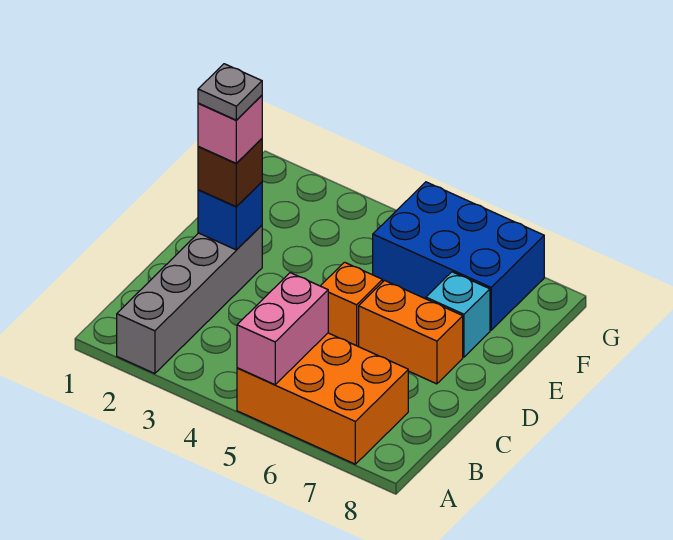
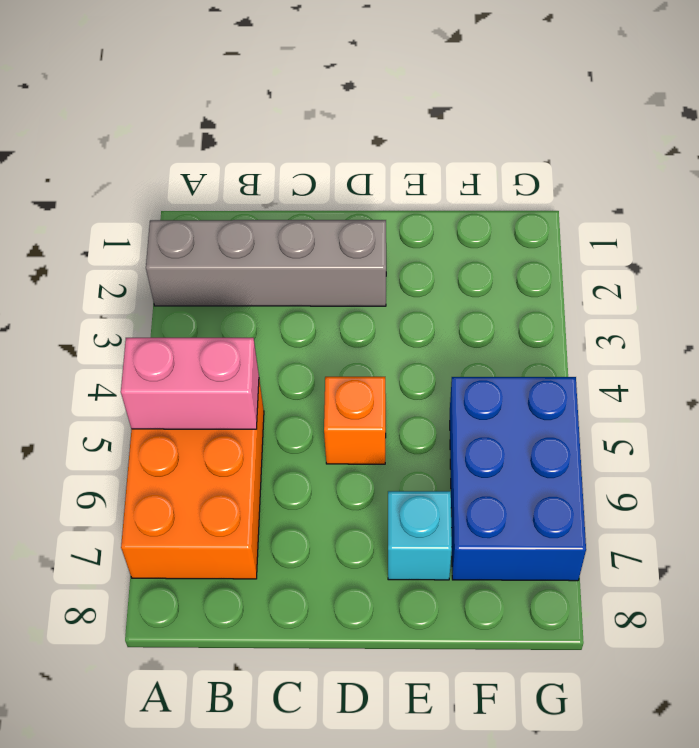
none -> orange 1x2 brick [359,280,463,384]
none -> blue 1x1 brick [198,182,262,250]

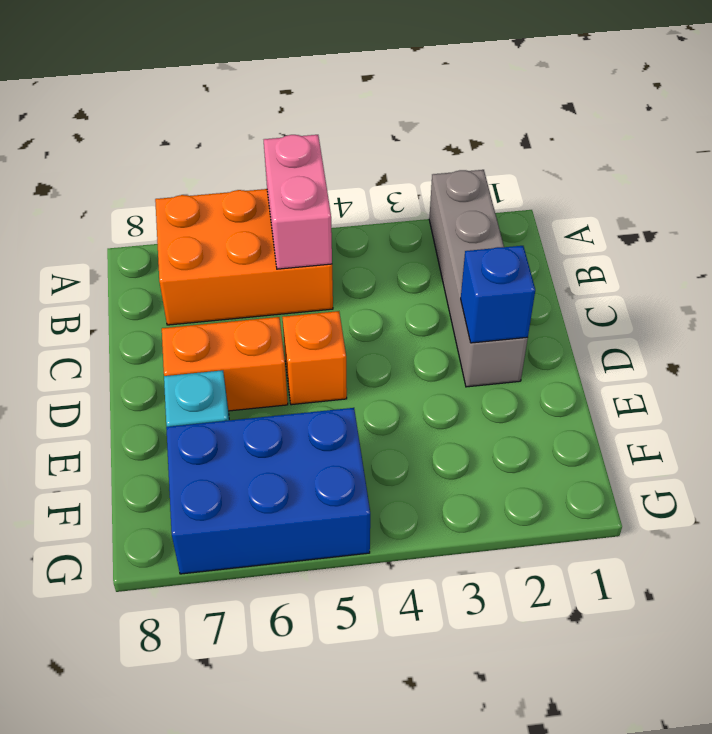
none -> brown 1x1 brick [198,139,262,207]
none -> pink 1x1 brick [198,95,262,163]

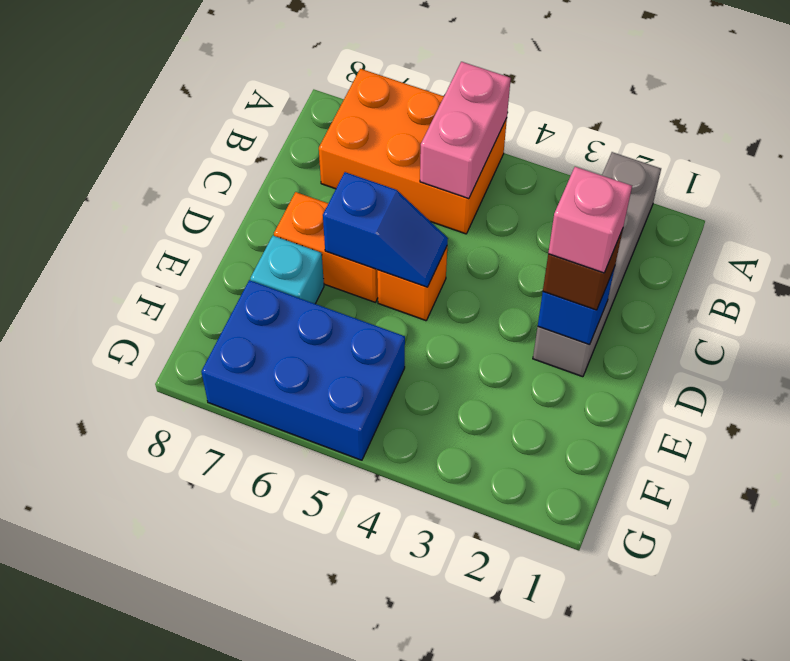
blue 1x2 slope [323,172,448,287] -> none
none -> grey 1x1 plate [198,64,262,120]

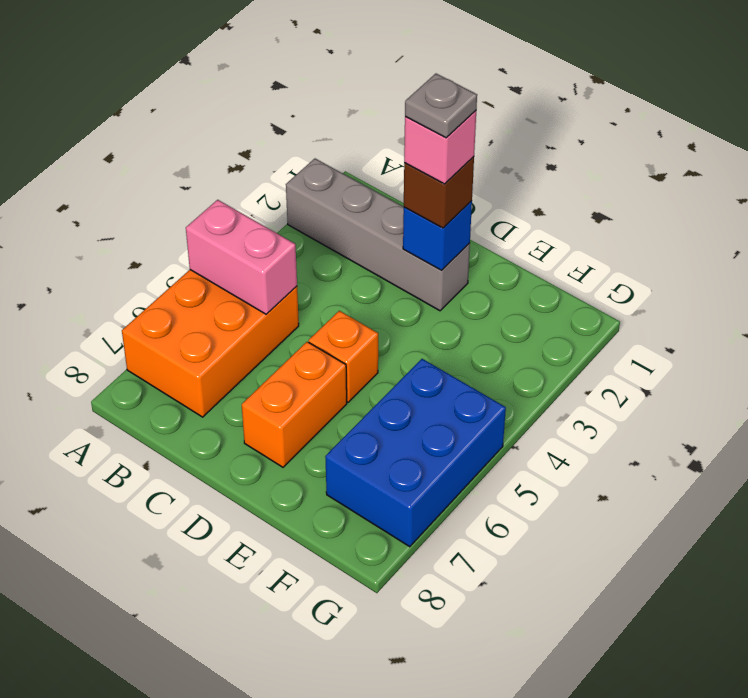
none -> cyan 1x1 brick [426,272,490,357]

